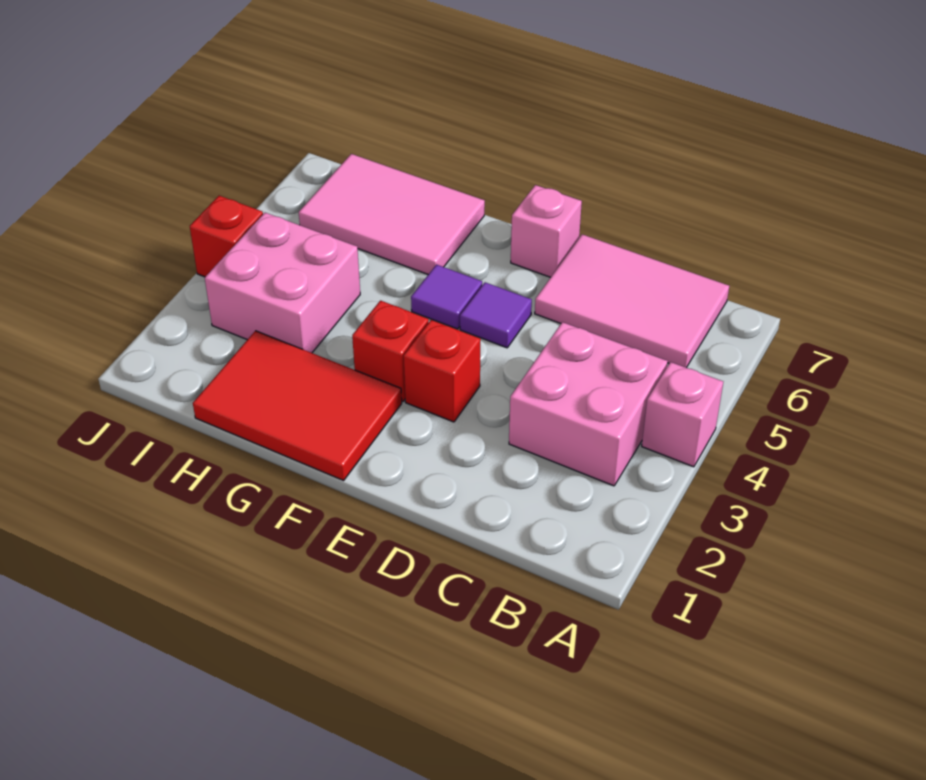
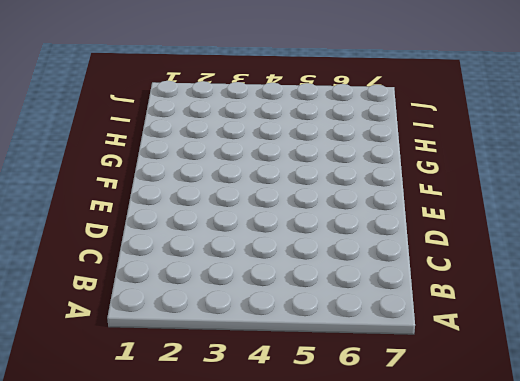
none -> pink 1x1 brick [642,362,723,467]
none -> pink 2x2 brick [509,322,668,486]
none -> pink 2x3 tile [535,234,729,368]

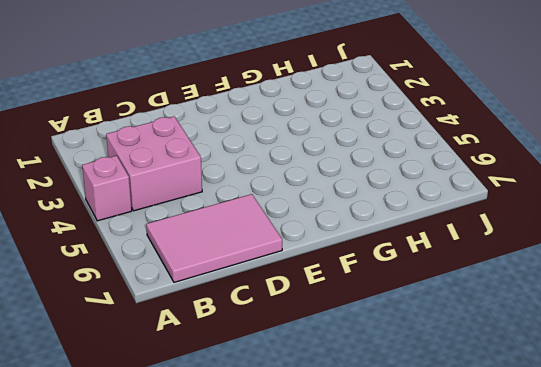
none -> red 1x1 brick [404,320,481,422]
none -> purple 1x1 tile [460,282,532,348]
none -> pink 1x1 brick [511,185,582,277]

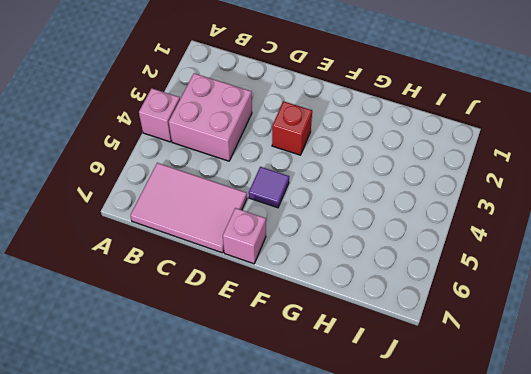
none -> red 2x3 tile [193,331,402,481]
none -> red 1x1 brick [352,301,429,402]
none -> purple 1x1 tile [411,265,482,329]

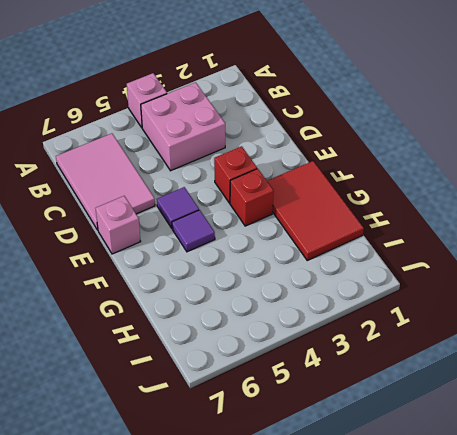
none -> pink 2x3 tile [299,154,485,274]
none -> pink 2x2 brick [205,213,360,353]
none -> red 1x1 brick [190,196,263,277]

